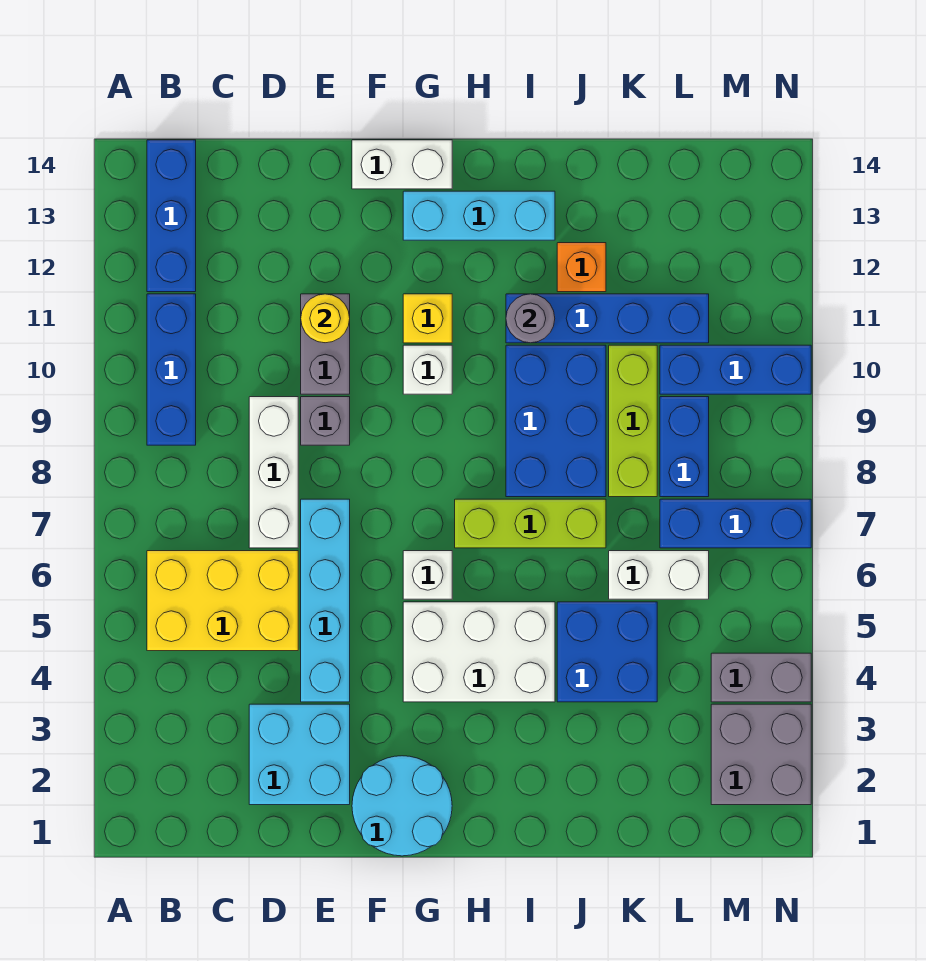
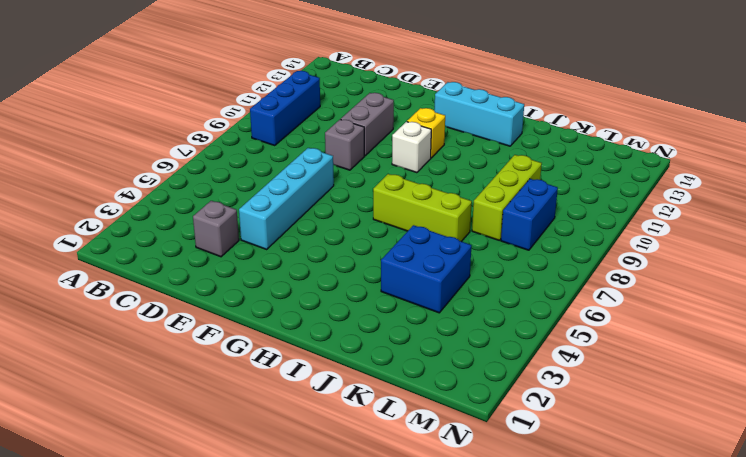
grey 1x1 brick [193,201,239,257] -> cyan 2x2 brick [249,704,350,805]
none -> yellow 2x3 brick [147,551,298,651]
none -> blue 1x3 brick [147,140,196,292]
none -> white 1x3 brick [249,397,298,548]

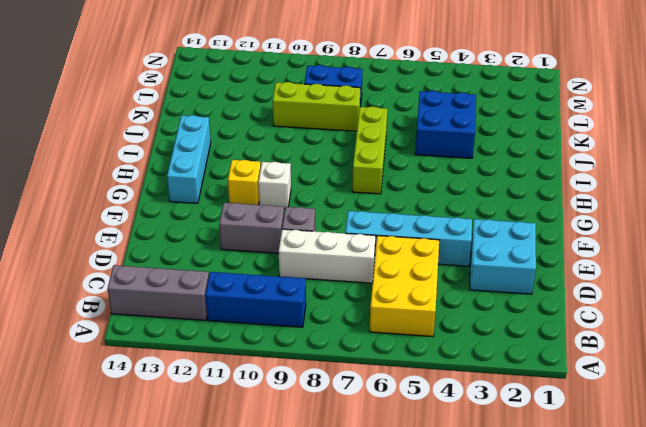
grey 1x3 brick [108,265,209,320] -> blue 1x3 brick [147,140,196,292]
none -> cyan 2x2 round brick [352,756,452,856]
none -> white 1x2 brick [352,140,452,189]
none -> white 2x3 brick [403,602,555,702]

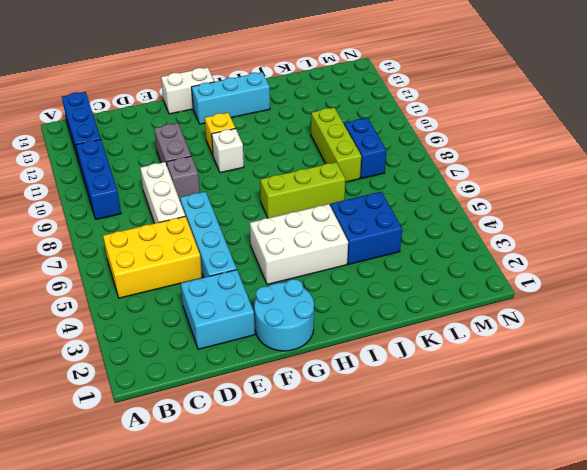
none -> white 1x1 brick [403,551,452,599]
none -> blue 2x3 brick [506,345,606,497]
none -> blue 1x4 brick [506,294,709,343]

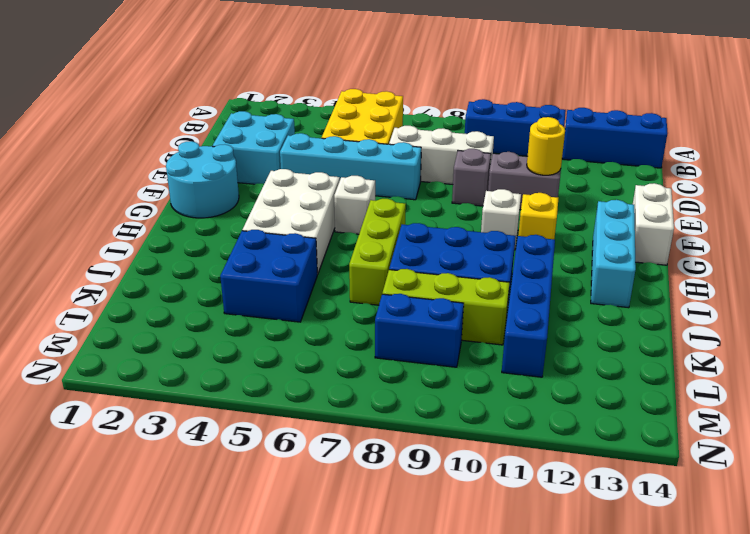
none -> orange 1x1 brick [557,243,606,292]
none -> white 1x2 brick [609,551,709,599]
none -> blue 1x3 brick [660,499,811,548]

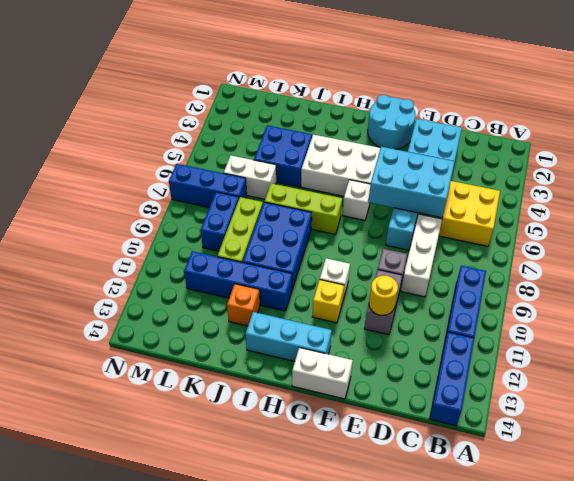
cyan 2x3 brick [369,147,455,218] -> none
none -> blue 1x3 brick [660,345,811,394]
none -> grey 2x2 brick [711,704,811,805]
none -> grey 1x2 brick [711,653,811,702]

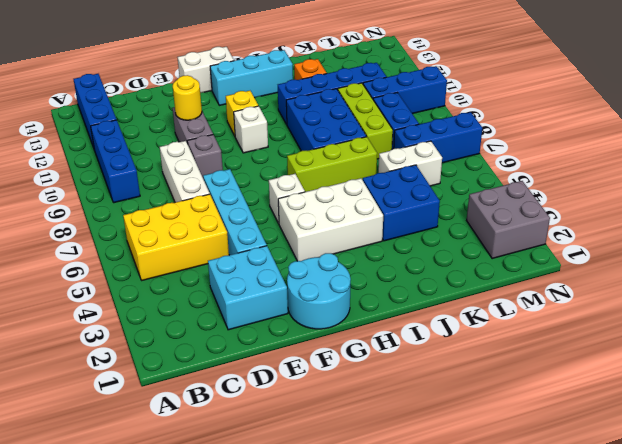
none -> grey 1x2 brick [711,653,811,702]
none -> grey 1x1 round brick [506,294,555,343]

